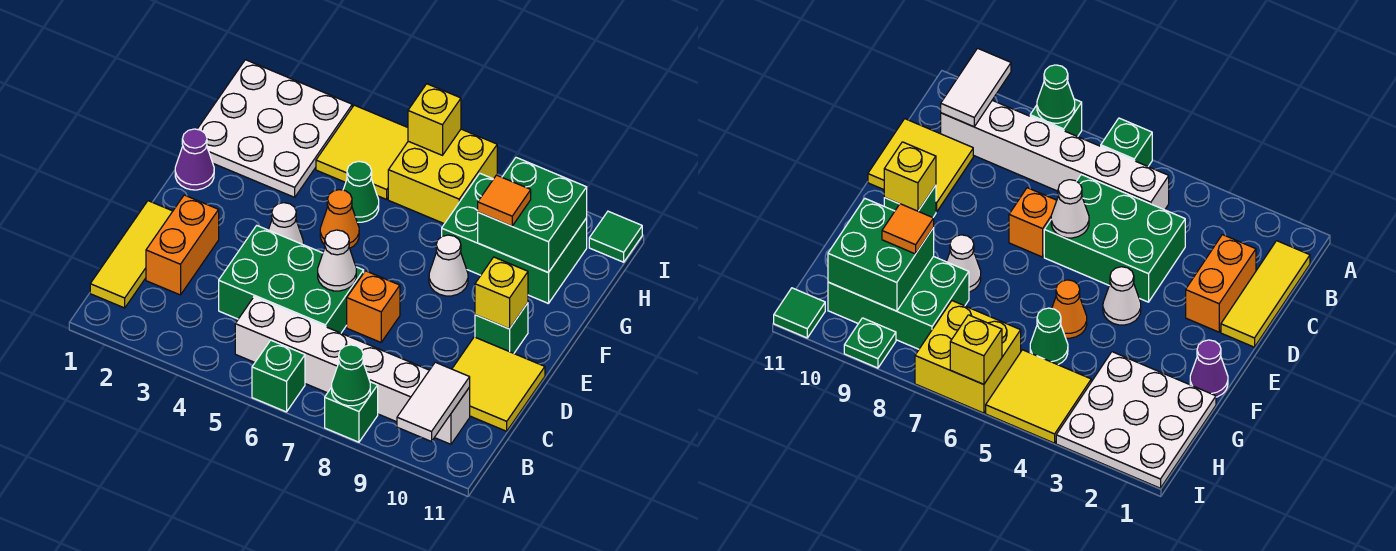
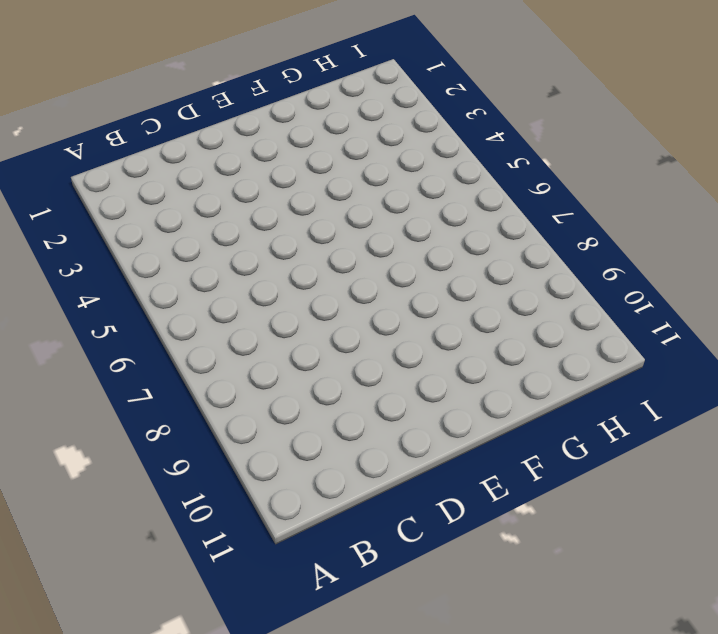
none -> green 1x1 brick [252,340,305,412]
none -> green 1x1 brick [325,382,378,442]
none -> yellow 1x3 tile [90,201,173,308]

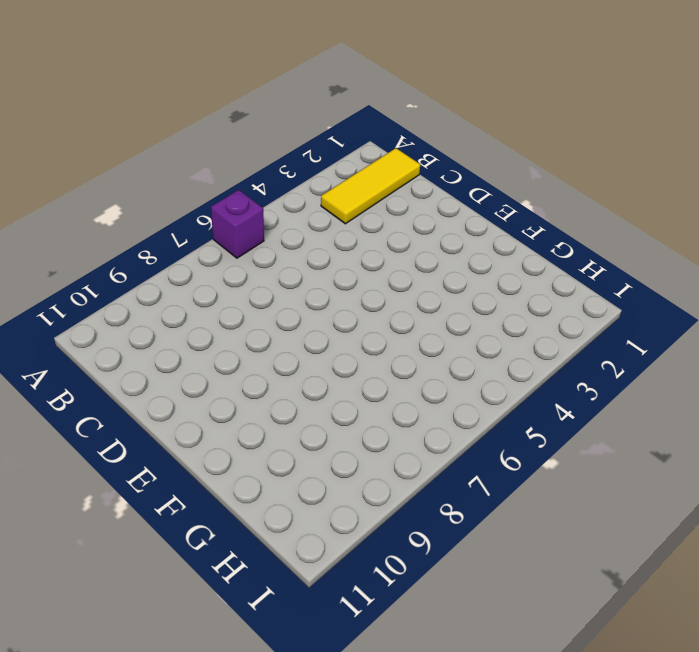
purple 1x1 brick [211,190,264,258] -> green 1x1 brick [252,340,305,412]
yellow 1x3 tile [321,148,420,224] -> yellow 1x3 tile turned to [90,201,173,308]
none -> green 1x1 brick [325,382,378,442]
none -> white 1x6 brick [235,297,470,444]
none -> orange 1x2 brick [146,195,219,295]

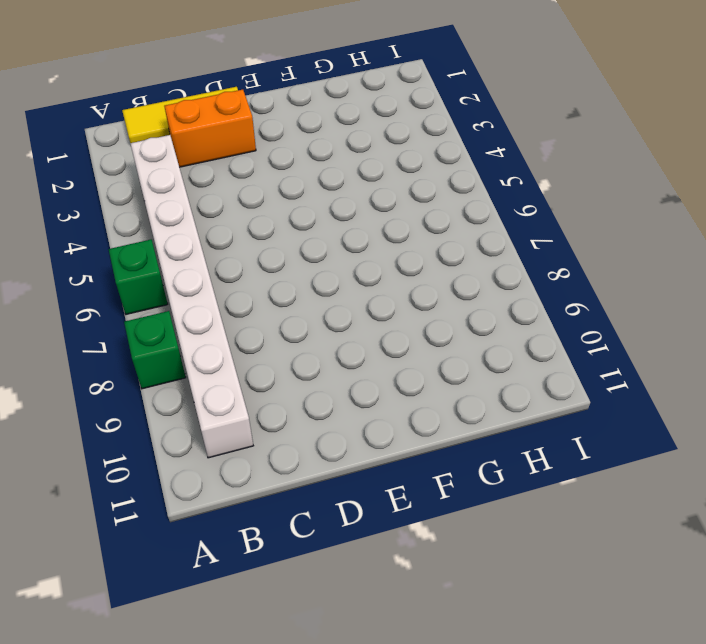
white 1x8 brick [130,135,253,458] -> white 1x6 brick [235,297,470,444]
none -> green 2x3 brick [219,226,364,333]
none -> yellow 2x2 tile [452,337,545,431]
none -> orange 1x1 brick [347,271,400,342]

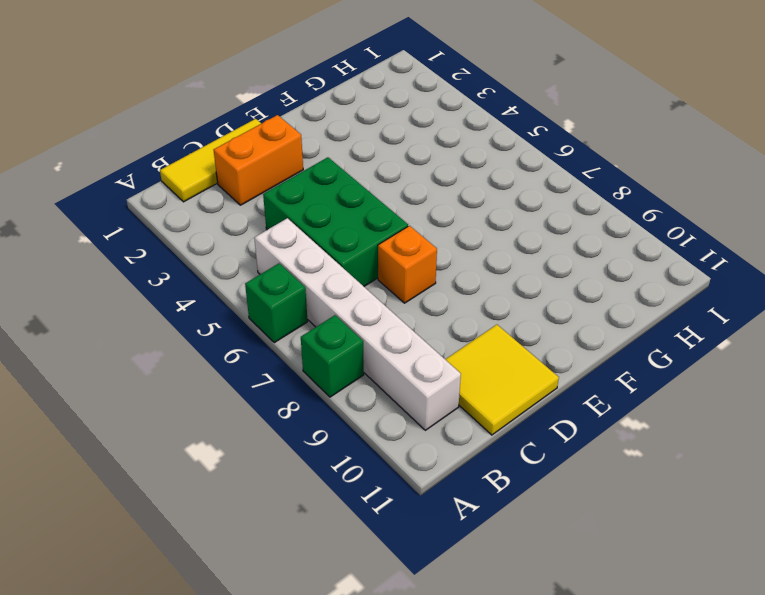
none -> white 1x1 cone [269,203,303,244]
none -> green 1x1 brick [475,303,528,353]
none -> purple 1x1 cone [175,129,214,190]

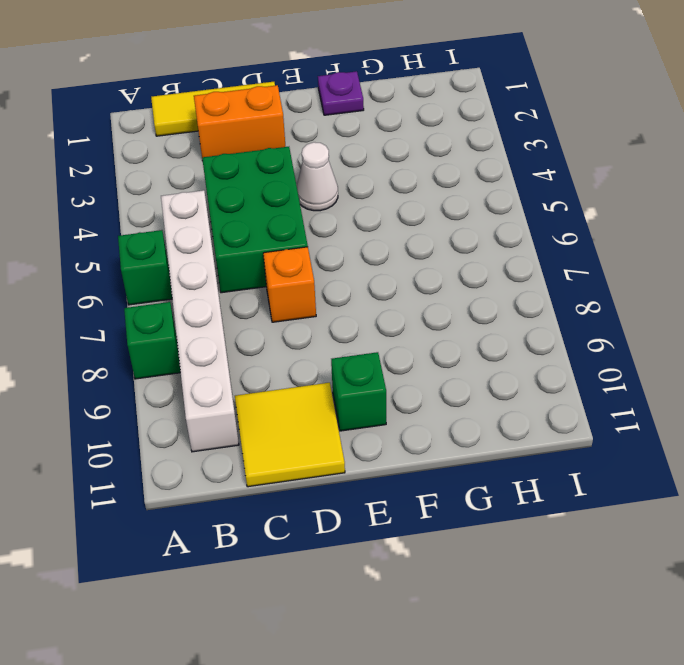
purple 1x1 plate [318,71,364,115] -> purple 1x1 cone [175,129,214,190]
none -> orange 1x1 cone [320,190,359,248]
none -> white 1x1 cone [429,235,468,296]
none -> white 3x3 plate [197,60,352,197]

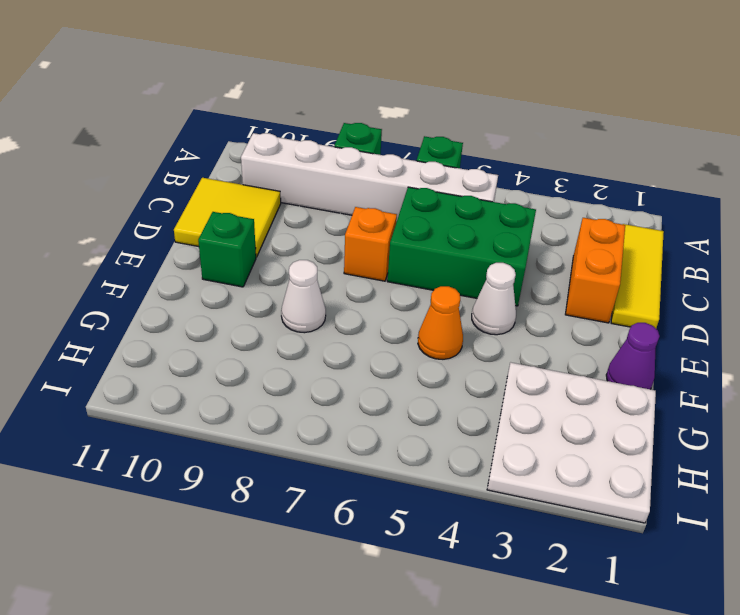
none -> green 1x1 cone [343,162,379,222]
none -> green 2x3 brick [442,173,587,304]
none -> yellow 2x2 tile [316,105,408,199]

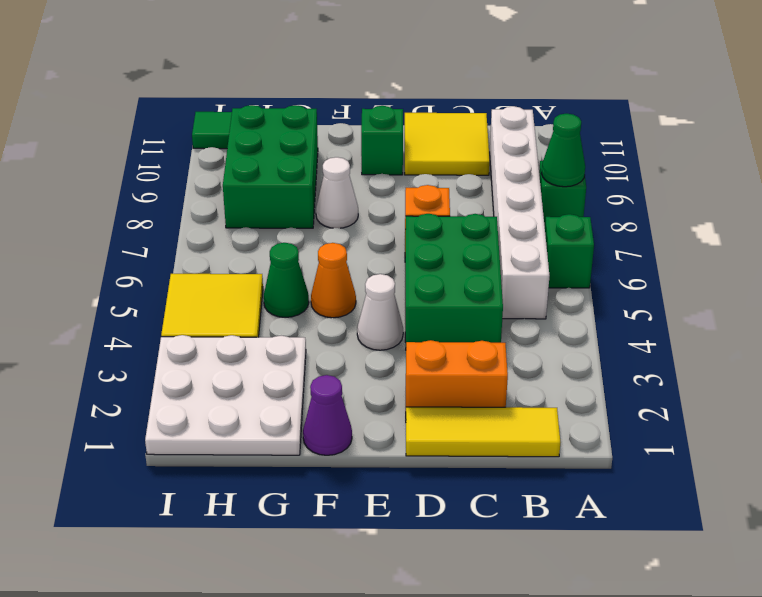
none -> yellow 2x2 brick [388,129,497,224]
none -> green 1x1 plate [844,318,896,368]
none -> white 1x2 tile [397,362,470,442]

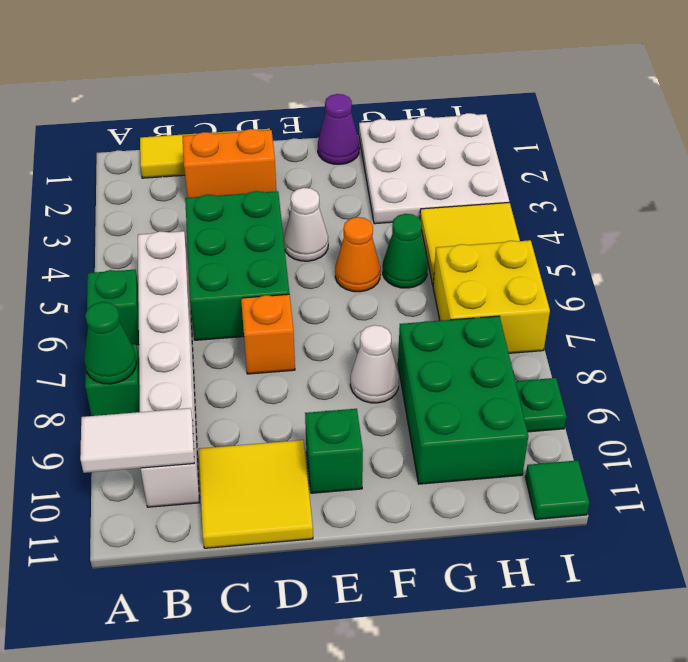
none -> white 1x1 cone [318,230,356,291]
none -> yellow 1x1 brick [475,257,528,329]
none -> green 2x2 brick [478,158,587,273]

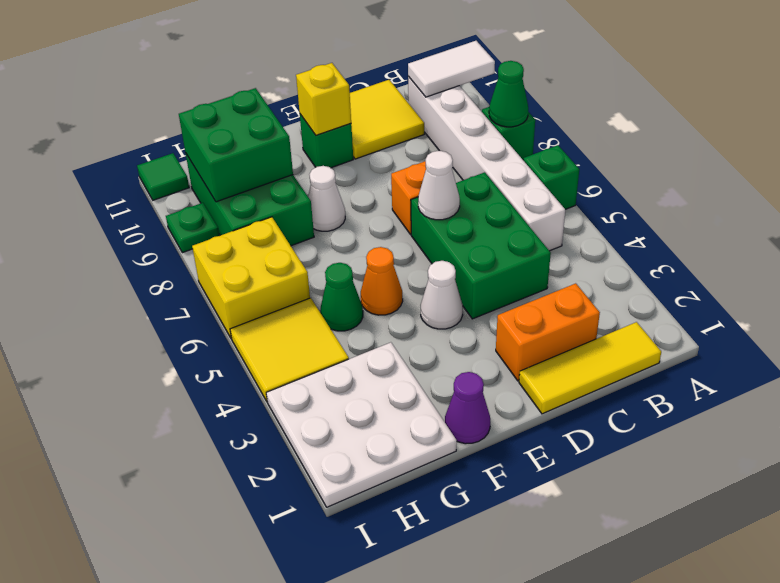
none -> yellow 1x1 brick [408,84,461,155]
none -> orange 1x1 tile [478,175,531,226]

